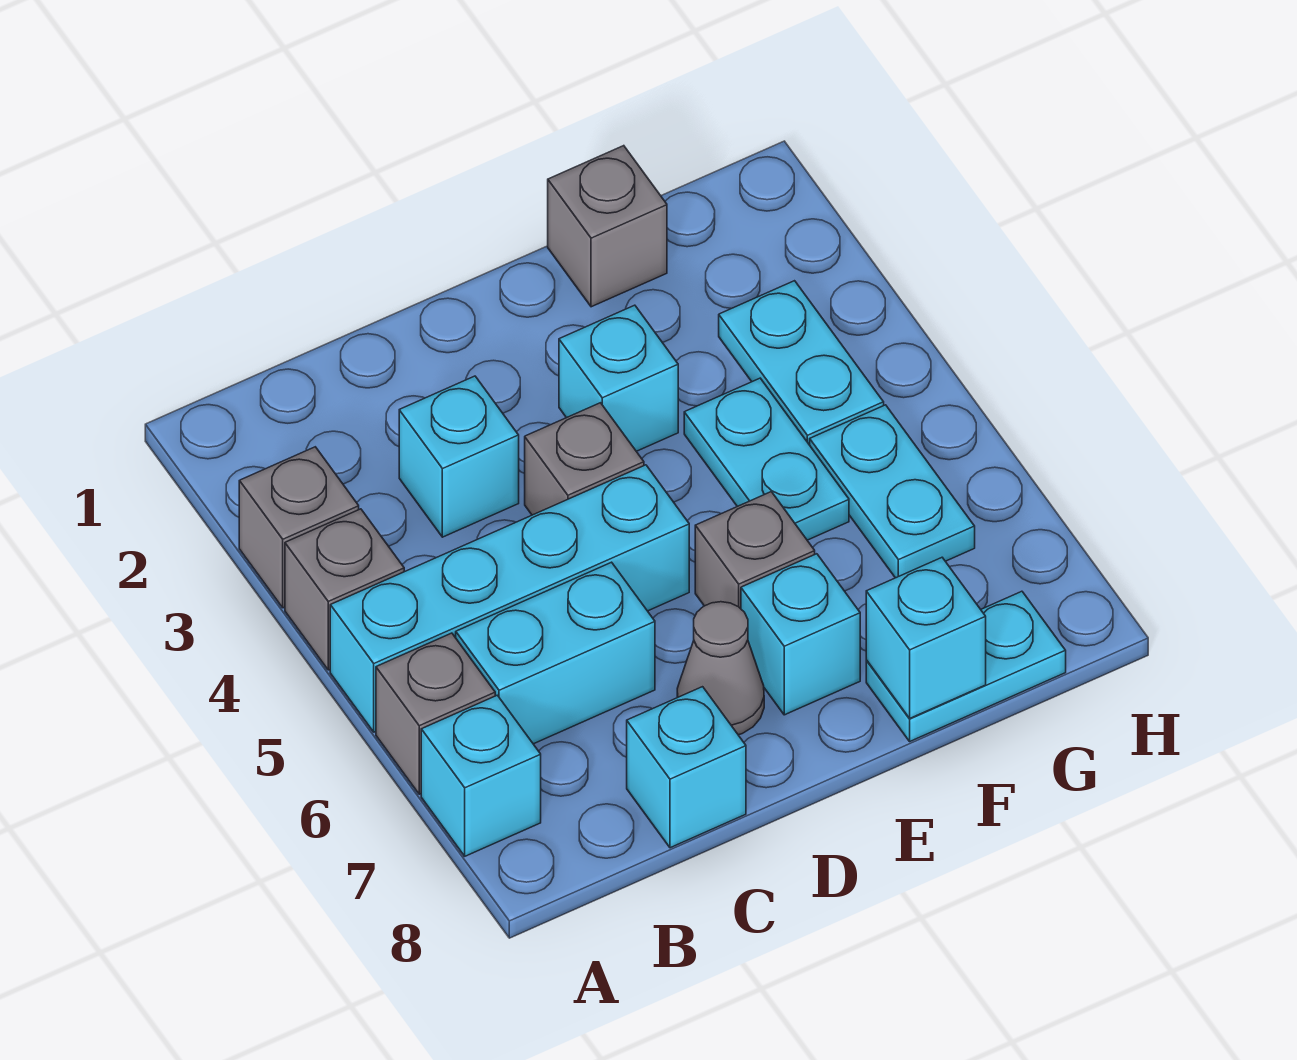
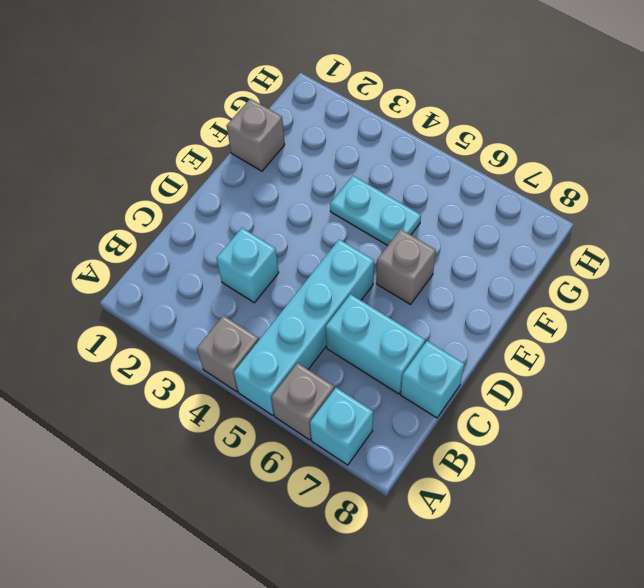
cyan 1x2 brick [326,294,425,394] -> cyan 1x2 brick turned to [456,562,655,744]
none -> grey 1x1 brick [239,447,359,608]
none -> grey 1x1 brick [525,403,644,515]
none -> grey 1x1 cone [677,602,764,735]

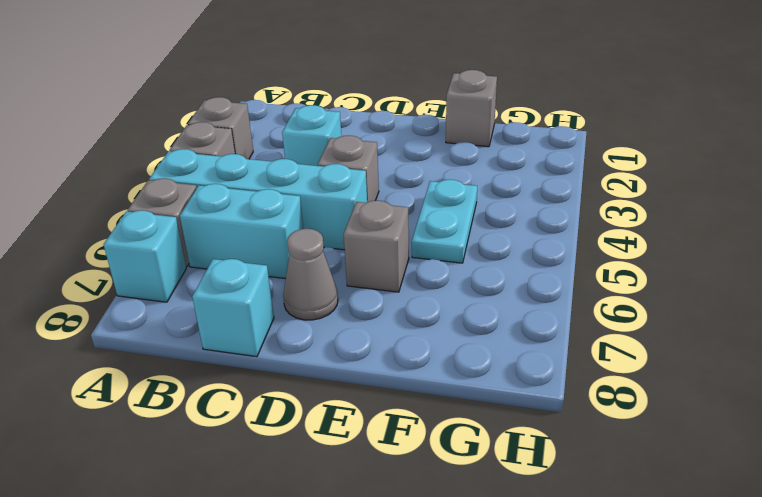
none -> cyan 1x1 brick [559,305,678,451]
none -> cyan 1x1 brick [741,554,860,715]
none -> cyan 1x2 plate [866,591,1066,741]

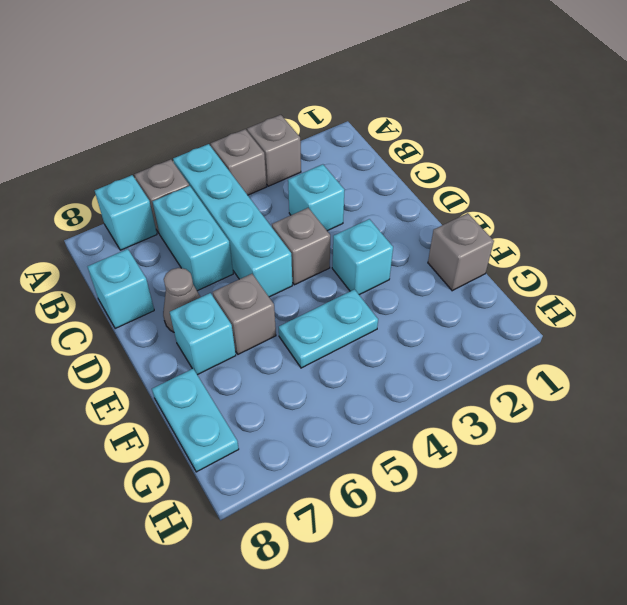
none -> cyan 1x2 plate [719,281,884,445]
none -> cyan 1x2 plate [810,405,975,578]
none -> cyan 1x1 brick [866,558,986,718]

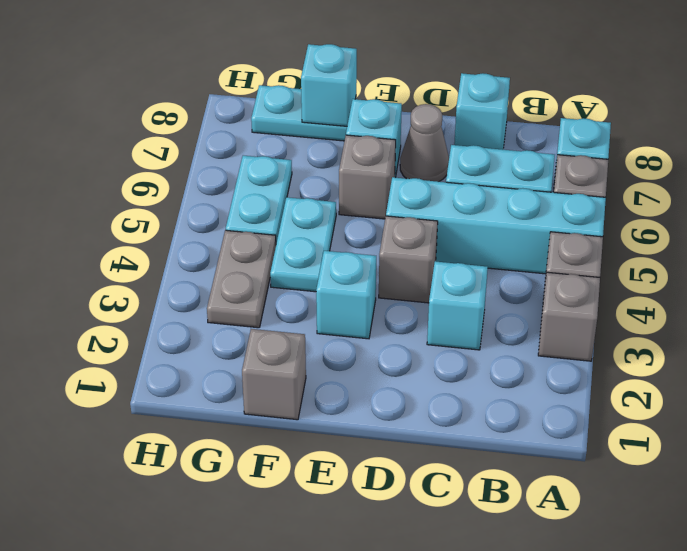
grey 1x2 plate [207,230,276,328] -> cyan 1x2 plate [719,281,884,445]

